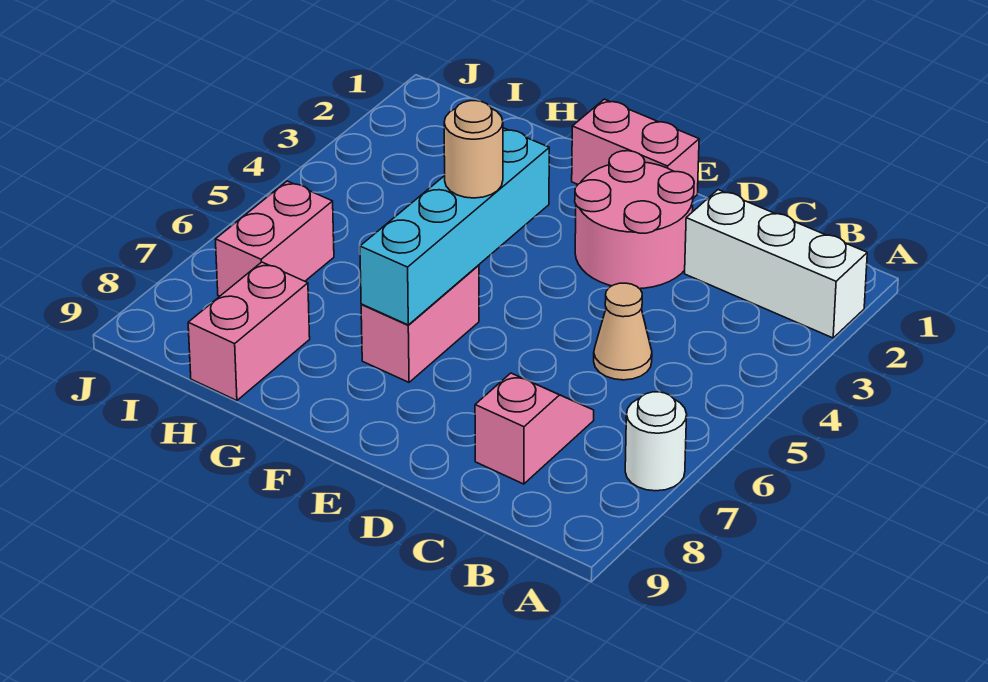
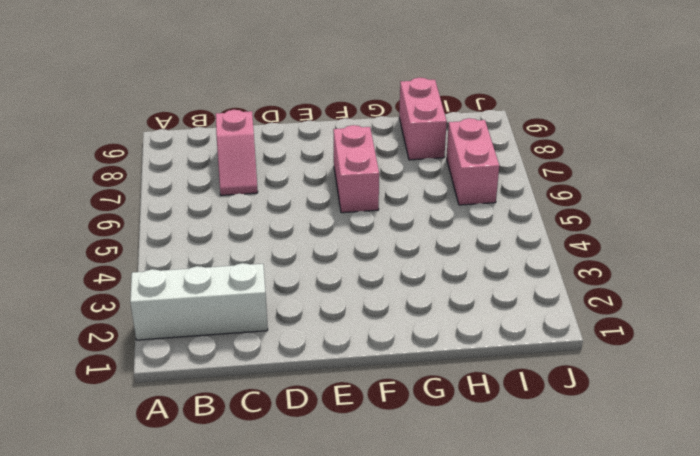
none -> white 1x1 round brick [625,392,687,491]
none -> tan 1x1 cone [594,283,652,380]

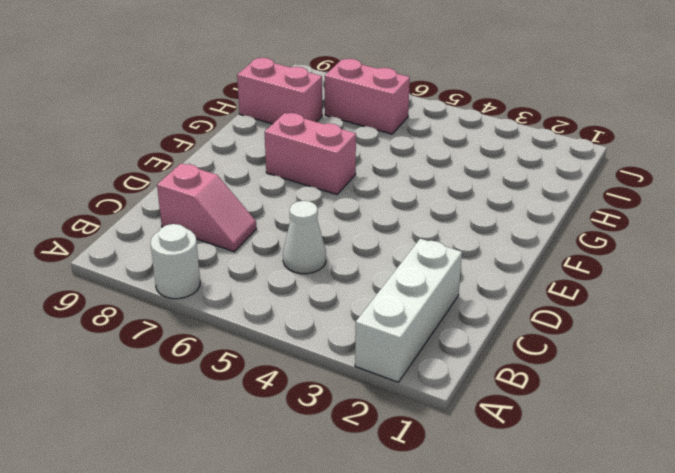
white 1x1 cone [283,201,326,274] -> tan 1x1 cone [594,283,652,380]
none -> pink 2x2 round brick [575,151,694,289]
none -> pink 1x2 brick [572,99,699,198]

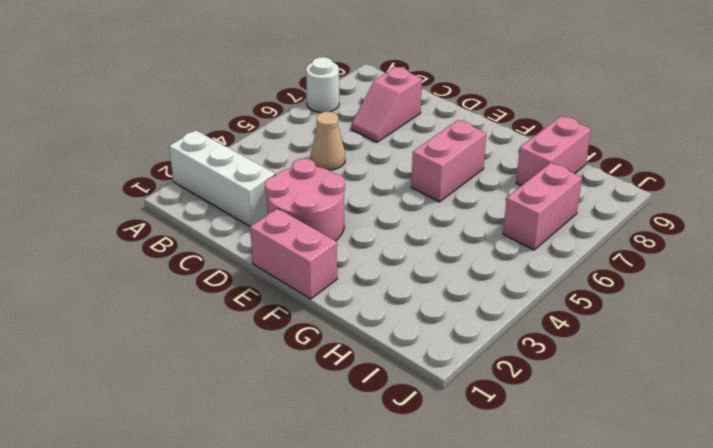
none -> cyan 1x4 brick [360,128,549,325]
none -> tan 1x1 round brick [444,101,503,198]

